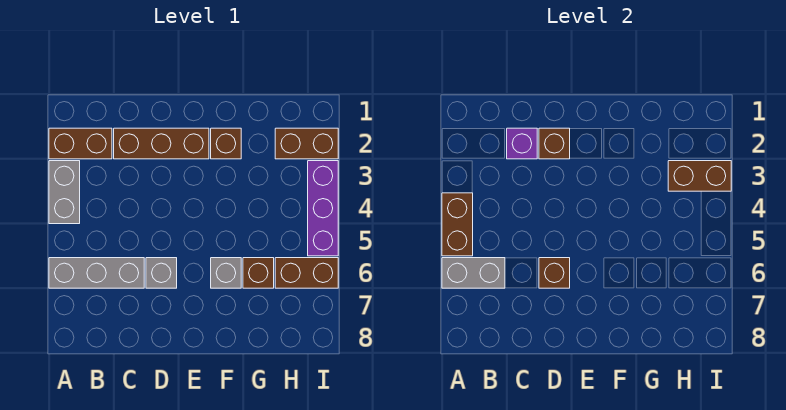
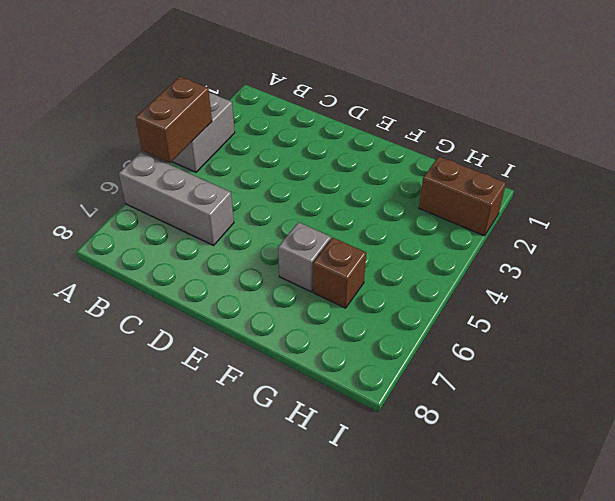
none -> brown 1x2 brick [49,128,112,159]
none -> brown 1x3 brick [114,128,209,159]
none -> grey 1x1 brick [146,258,177,288]

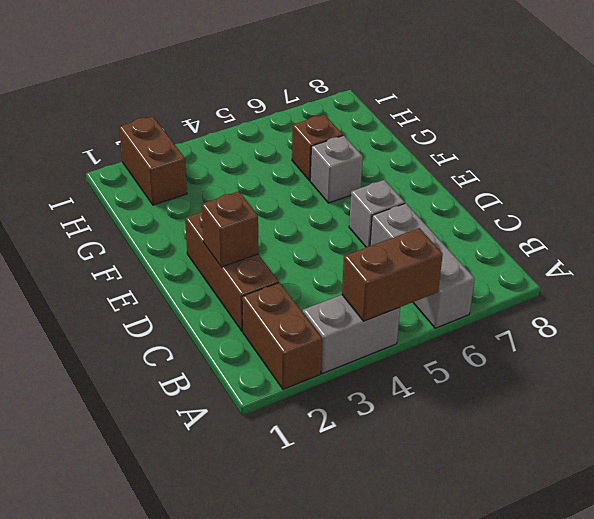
none -> brown 1x1 brick [211,128,241,159]
none -> brown 1x2 brick [275,258,338,288]
none -> purple 1x3 brick [308,161,338,256]

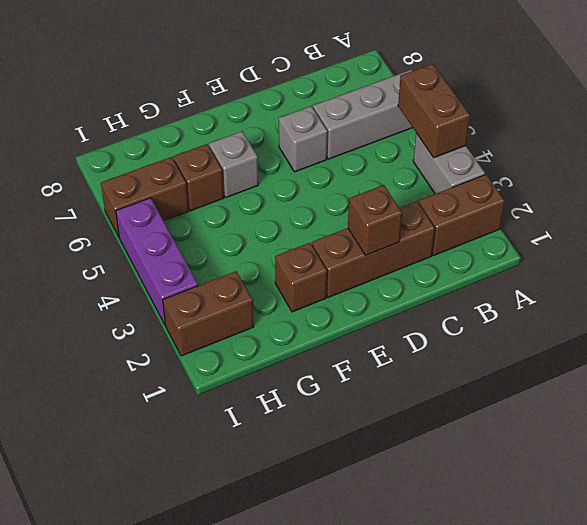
none -> grey 1x2 brick [442,258,505,288]
none -> purple 1x1 brick [507,128,537,159]
none -> brown 1x1 brick [539,258,570,288]

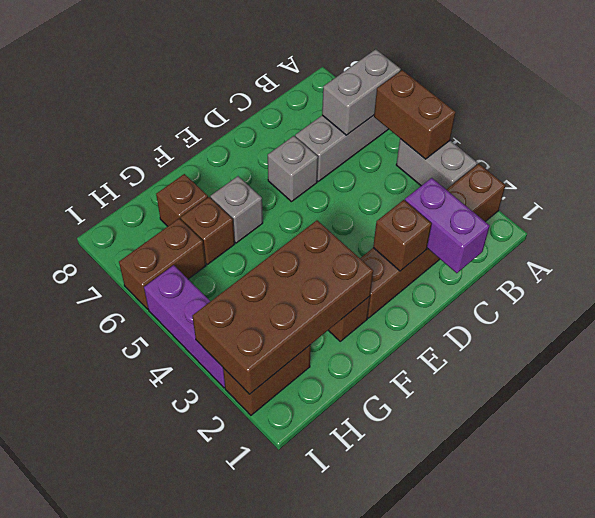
purple 1x2 brick [405,178,490,273] -> purple 1x1 brick [507,128,537,159]
brown 2x4 brick [192,220,373,394] -> brown 1x2 brick [668,161,731,191]
brown 1x1 brick [156,174,208,226] -> brown 1x1 brick moved to [539,258,570,288]

